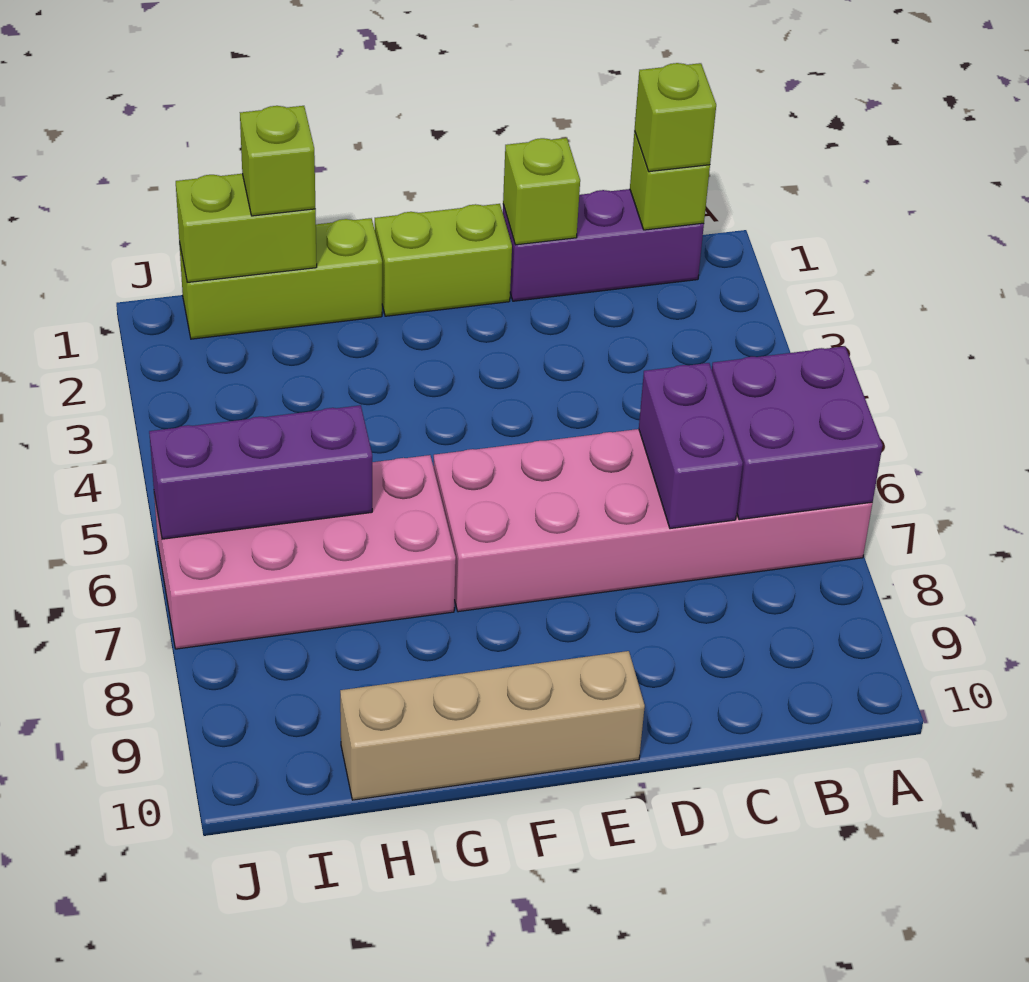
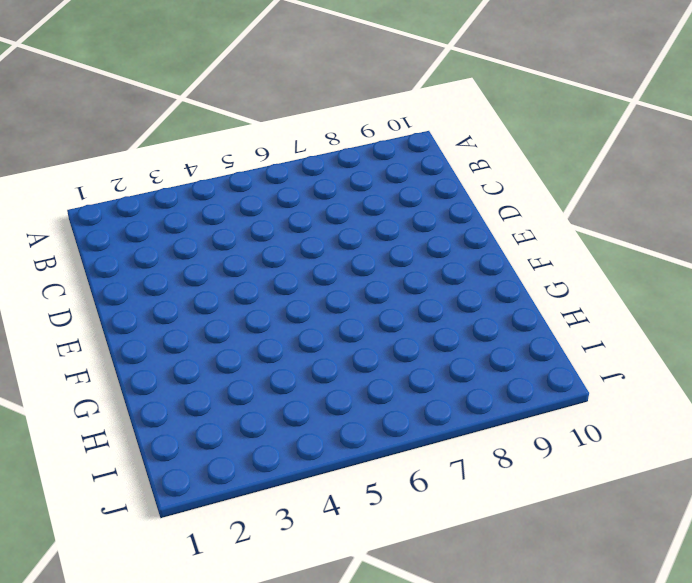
none -> pink 2x6 brick [433,429,872,612]
none -> purple 1x3 brick [503,189,704,301]
none -> lime 1x2 brick [375,204,512,316]

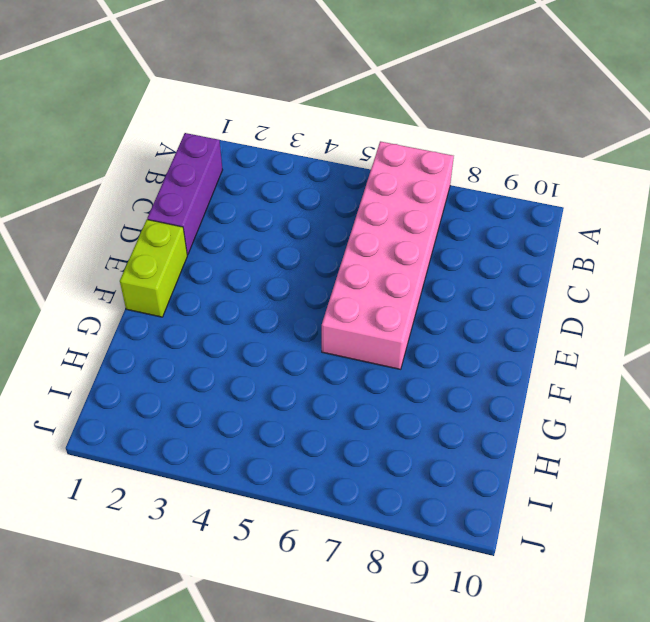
none -> tan 1x4 brick [340,651,645,800]
none -> lime 1x3 brick [179,218,382,339]
none -> pink 2x4 brick [154,455,456,649]

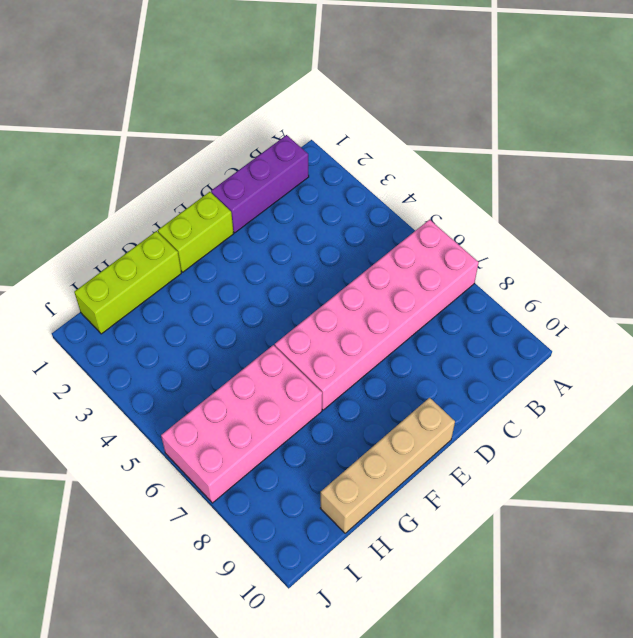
none -> purple 2x2 brick [712,346,883,520]
none -> lime 1x1 brick [630,131,710,230]
none -> purple 1x2 brick [639,363,743,529]

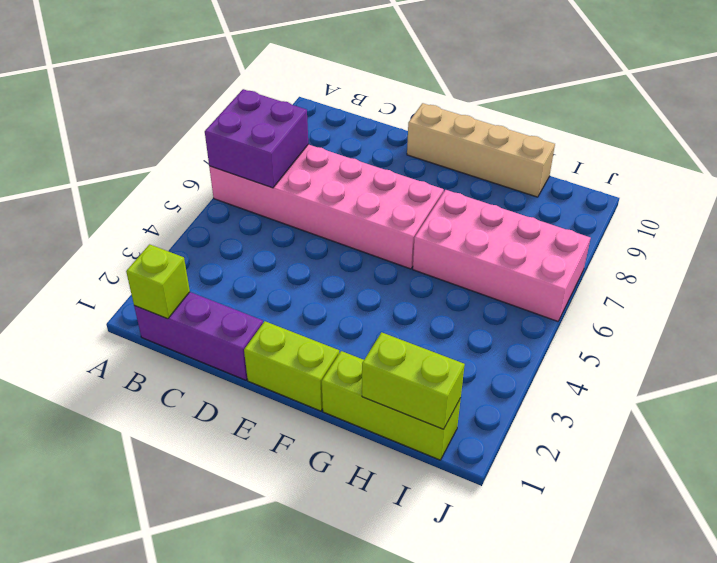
none -> purple 1x2 brick [639,363,743,529]
none -> lime 1x1 brick [503,138,580,245]
none -> purple 1x3 brick [149,405,372,539]

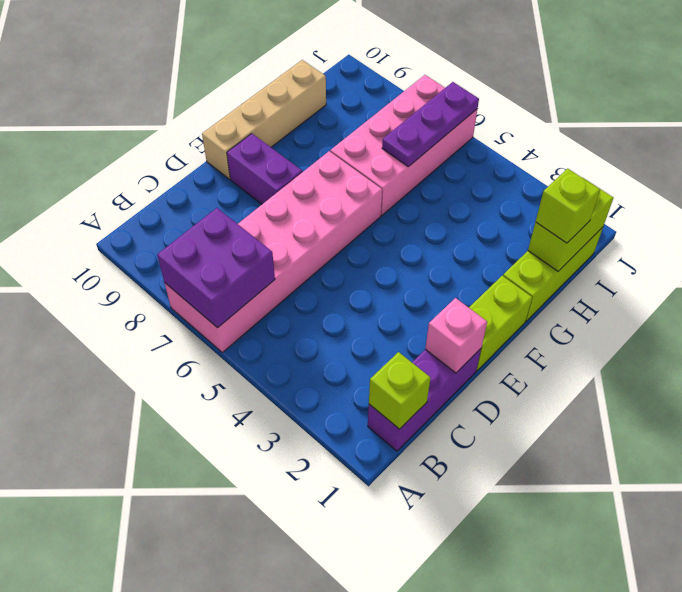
pink 1x1 brick [425,298,487,373] -> lime 1x1 brick [503,138,580,245]
purple 1x2 brick [227,134,302,204] -> purple 1x2 brick moved to [639,363,743,529]
purple 1x3 plate [382,82,479,167] -> purple 1x3 brick [149,405,372,539]
none -> lime 1x1 brick [635,63,716,172]

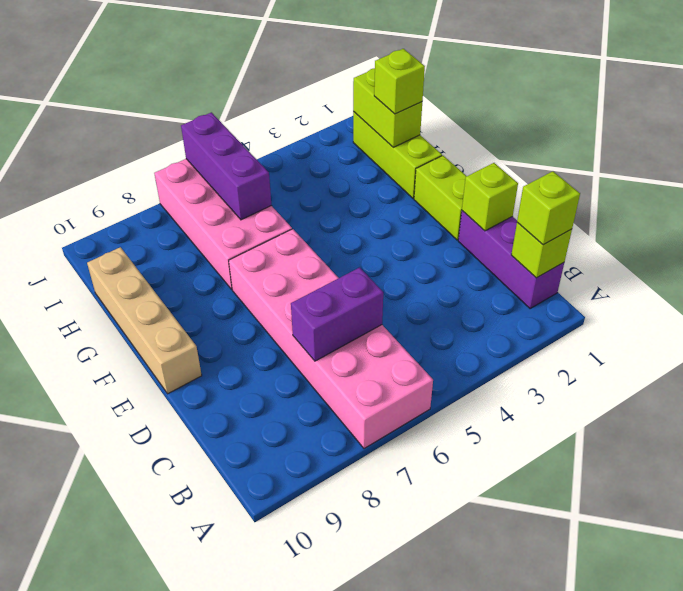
none -> purple 2x2 brick [712,346,883,520]

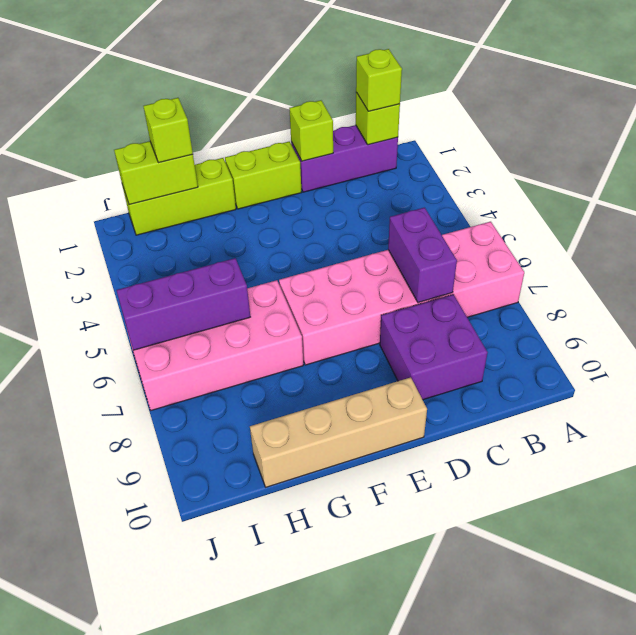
purple 2x2 brick [380,294,488,400] -> purple 2x2 brick moved to [712,346,883,520]

